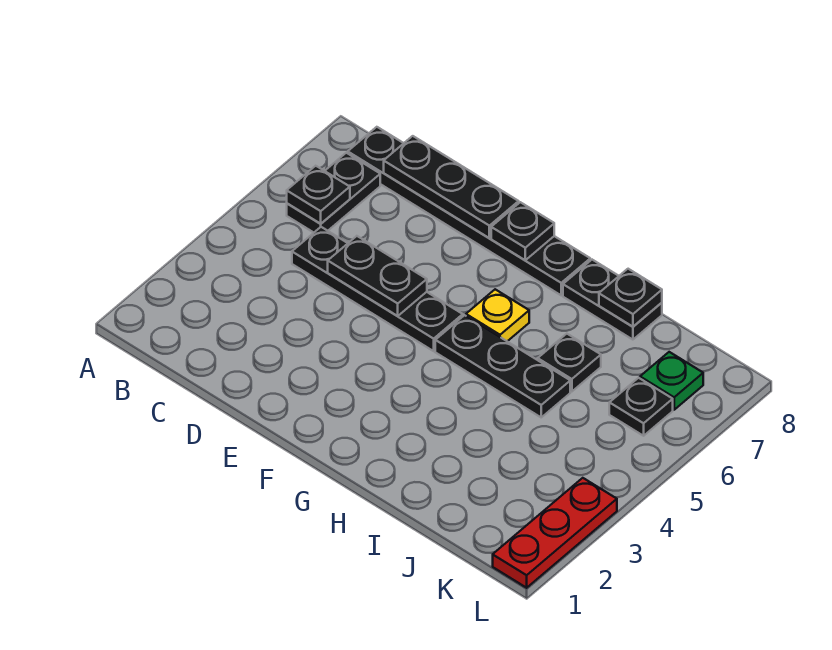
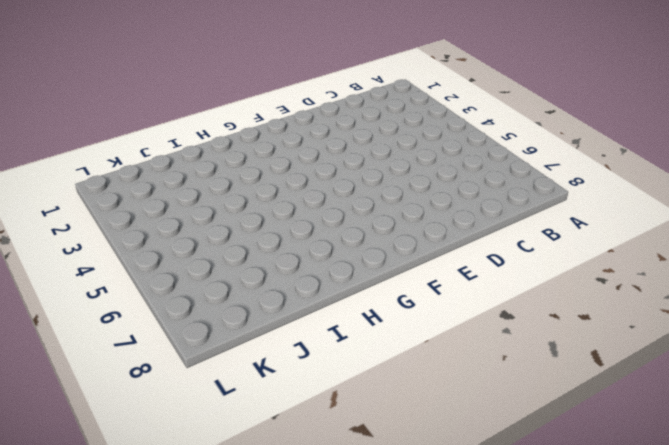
none -> black 1x2 plate [287,153,380,232]
none -> black 1x6 plate [348,127,590,295]
none -> black 1x4 plate [292,227,463,351]

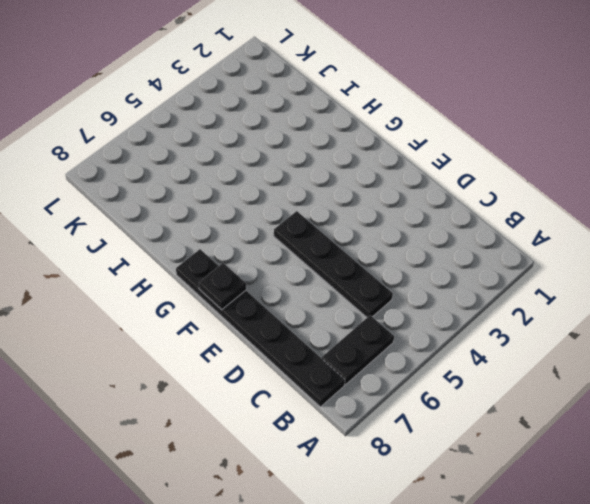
none -> black 1x3 plate [435,315,570,417]
none -> yellow 1x1 plate [466,289,529,341]
none -> black 1x2 plate [563,260,662,340]

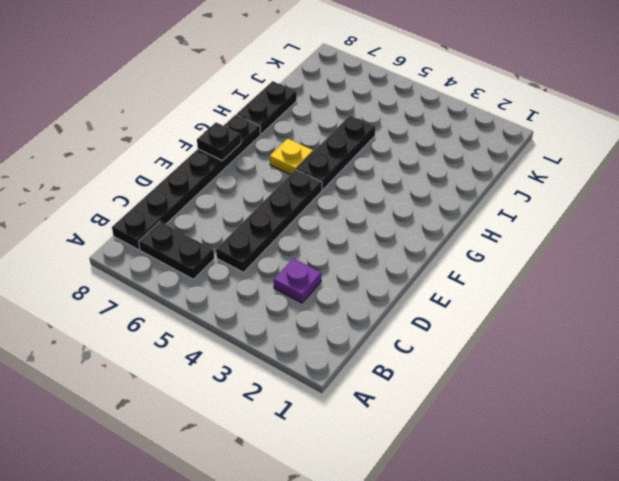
purple 1x1 plate [274,258,321,303] -> none
none -> black 1x1 plate [538,334,601,392]
none -> black 1x1 plate [609,378,673,436]
none -> green 1x1 plate [640,352,703,410]

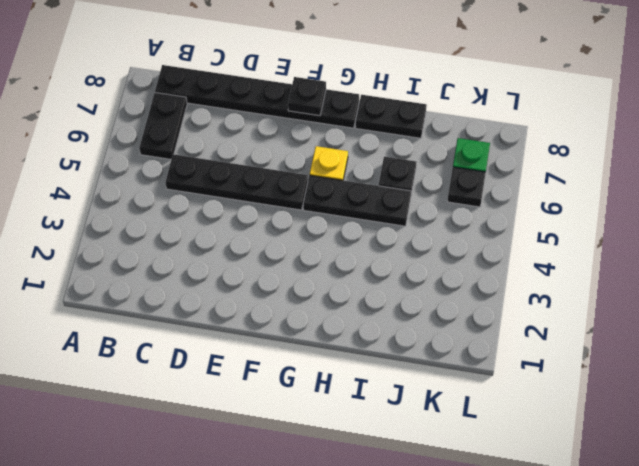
none -> red 1x3 plate [493,478,617,588]
none -> black 1x1 plate [287,166,350,224]
none -> black 1x3 plate [384,136,519,238]

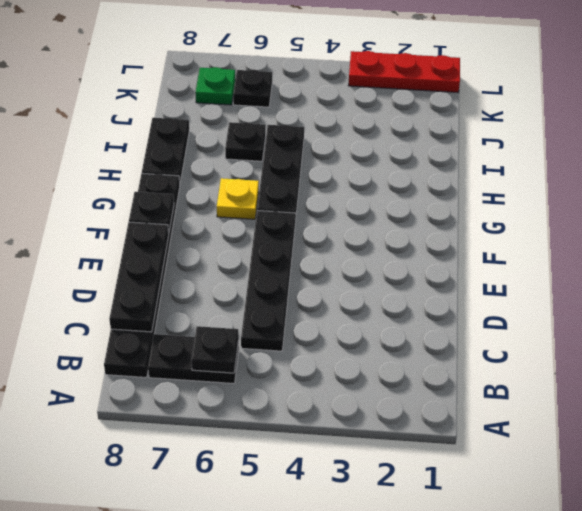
none -> black 1x2 plate [328,236,427,316]
none -> black 1x1 plate [599,269,662,327]

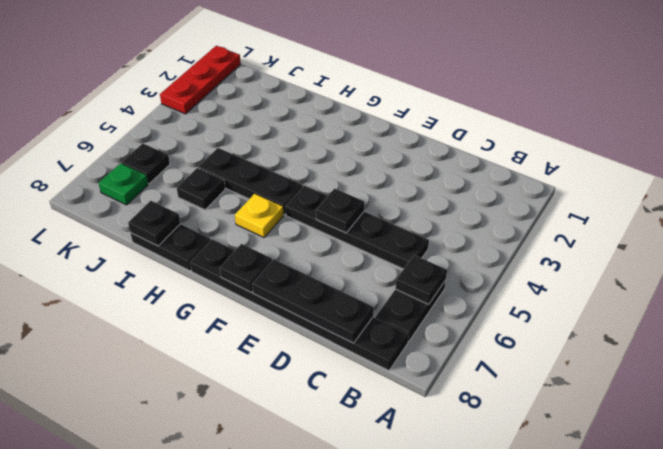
black 1x1 plate [316,188,364,233] -> black 1x2 plate [328,236,427,316]

